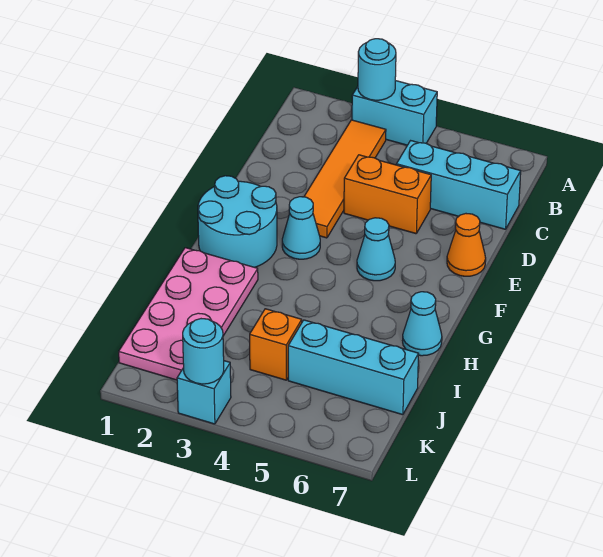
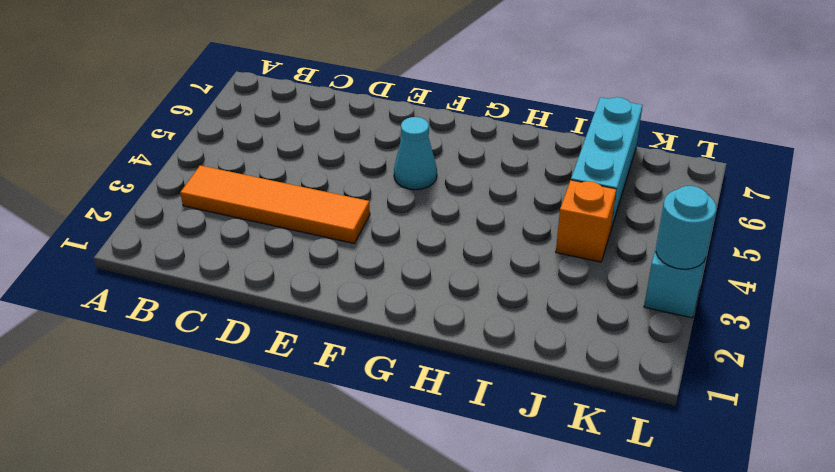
none -> cyan 1x2 brick [352,81,437,145]
none -> cyan 1x3 brick [396,141,521,229]
none -> orange 1x2 brick [344,155,431,234]

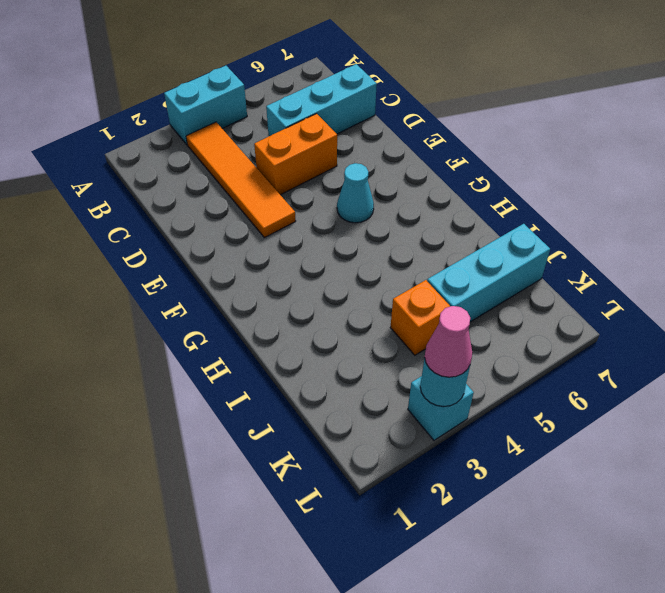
pink 1x1 cone [425,306,472,377] -> none
none -> orange 1x1 cone [447,214,486,276]
none -> cyan 2x2 round brick [198,176,277,267]
none -> cyan 1x1 cone [282,197,320,259]

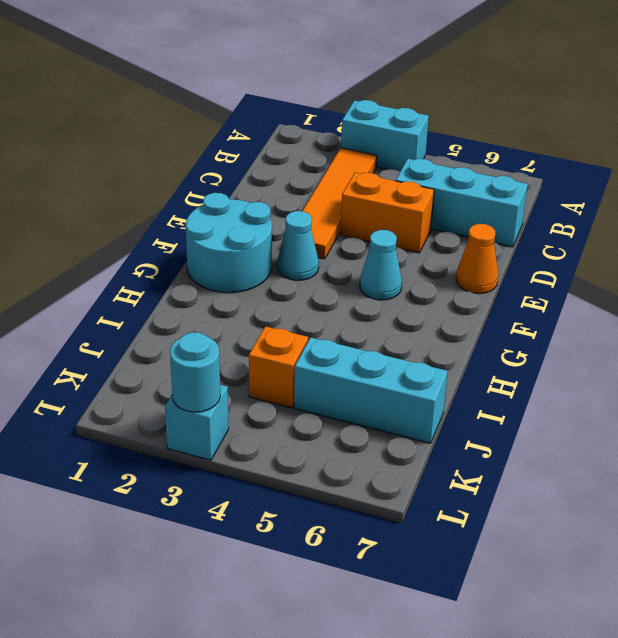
none -> pink 2x4 plate [119,248,258,380]
none -> cyan 1x1 cone [403,292,442,356]
none -> cyan 1x1 round brick [358,39,396,100]

